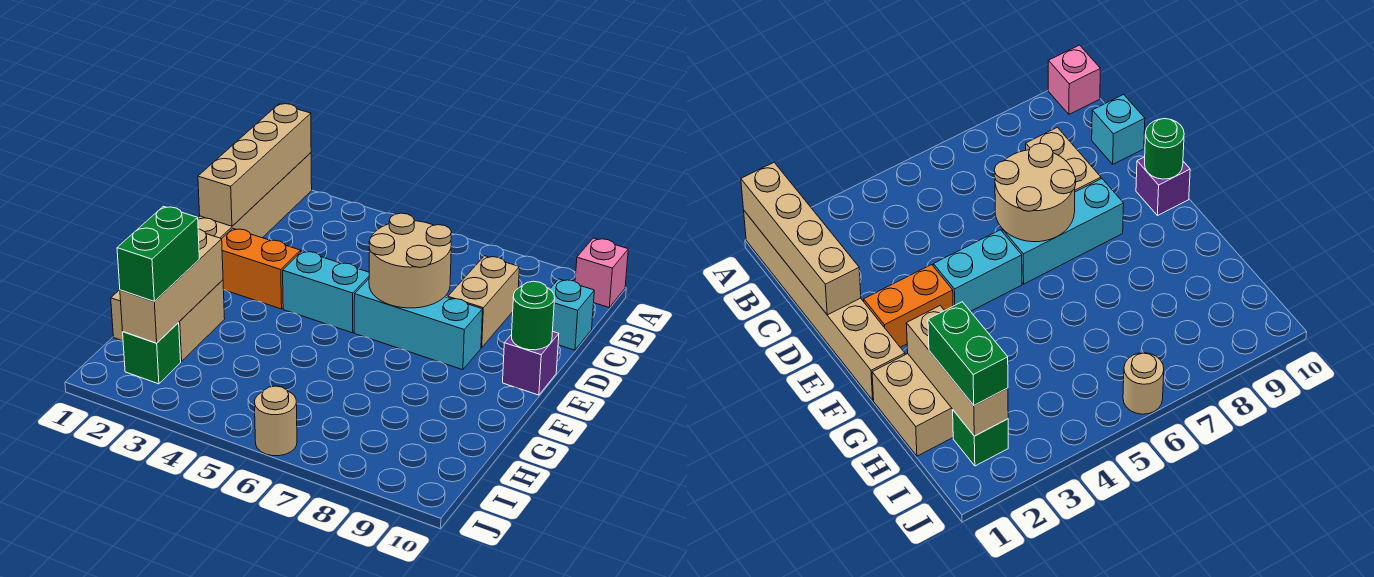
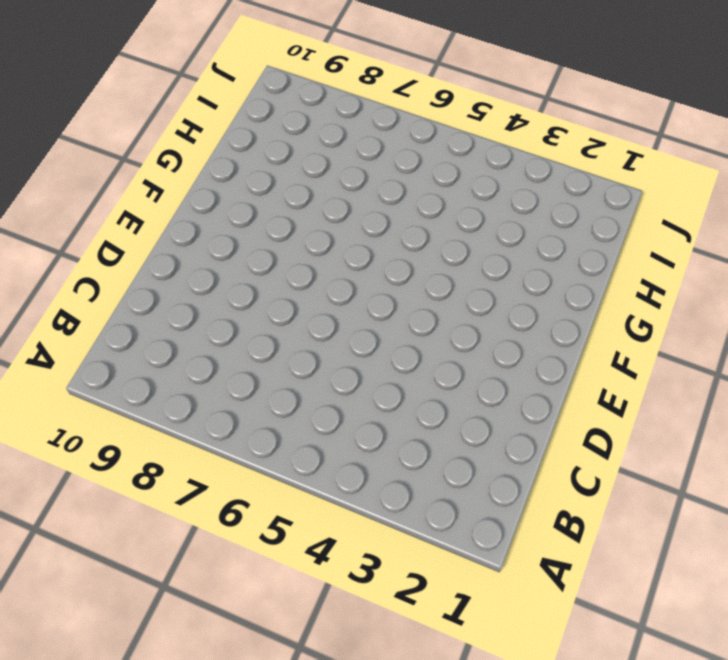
none -> tan 1x6 brick [198,153,312,239]
none -> pink 1x1 brick [575,238,628,307]
none -> tan 1x2 brick [448,256,519,348]

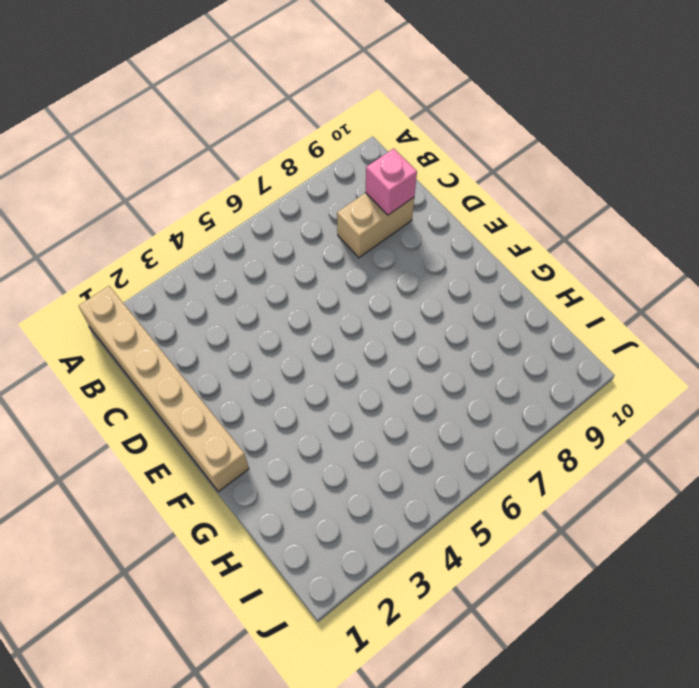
tan 1x2 brick [337,193,414,258] -> tan 1x2 brick turned to [448,256,519,348]
pink 1x1 brick [365,148,417,215] -> pink 1x1 brick moved to [575,238,628,307]
none -> cyan 1x1 brick [550,279,594,350]
none -> orange 1x2 brick [222,228,301,309]
none -> cyan 1x2 brick [283,251,369,333]

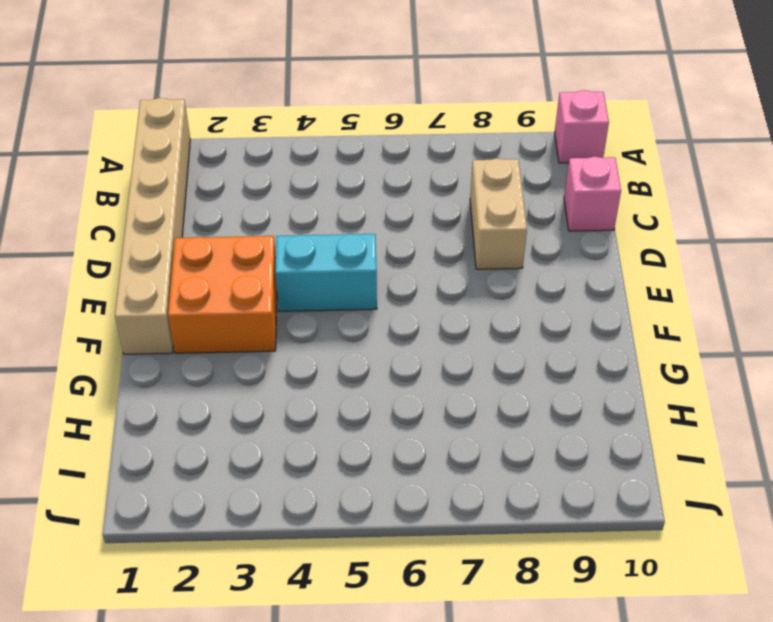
pink 1x1 brick [564,157,621,231] -> cyan 1x1 brick [550,279,594,350]
orange 2x2 brick [168,236,277,353] -> orange 1x2 brick [222,228,301,309]
none -> cyan 1x3 brick [354,279,483,370]
none -> purple 1x1 brick [503,332,559,395]
none -> tan 2x2 brick [111,280,225,361]

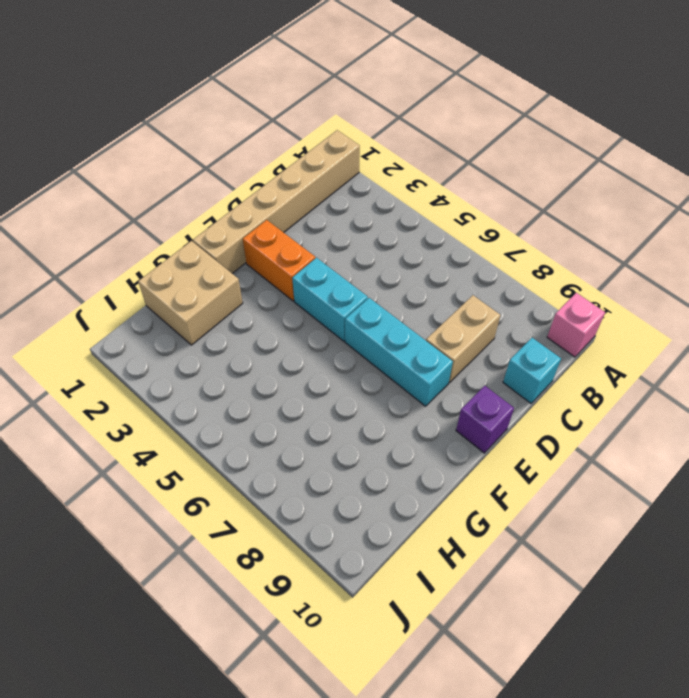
none -> green 1x1 brick [123,323,181,384]
none -> tan 1x1 round brick [254,386,297,456]
none -> tan 1x4 brick [198,104,311,226]

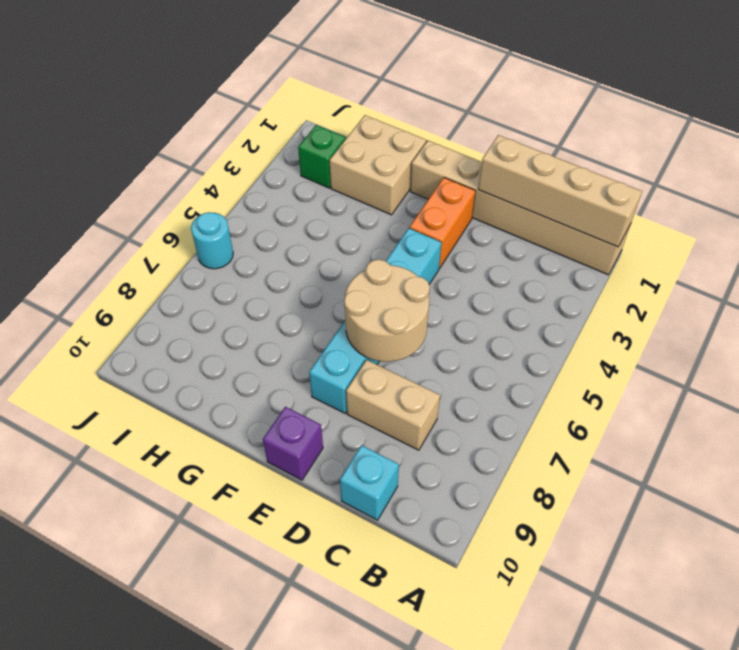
cyan 1x1 round brick [191,212,233,269] -> tan 1x1 round brick [254,386,297,456]
none -> pink 1x1 brick [575,238,628,307]
none -> green 1x1 round brick [512,281,555,350]
none -> tan 1x3 brick [120,229,223,343]

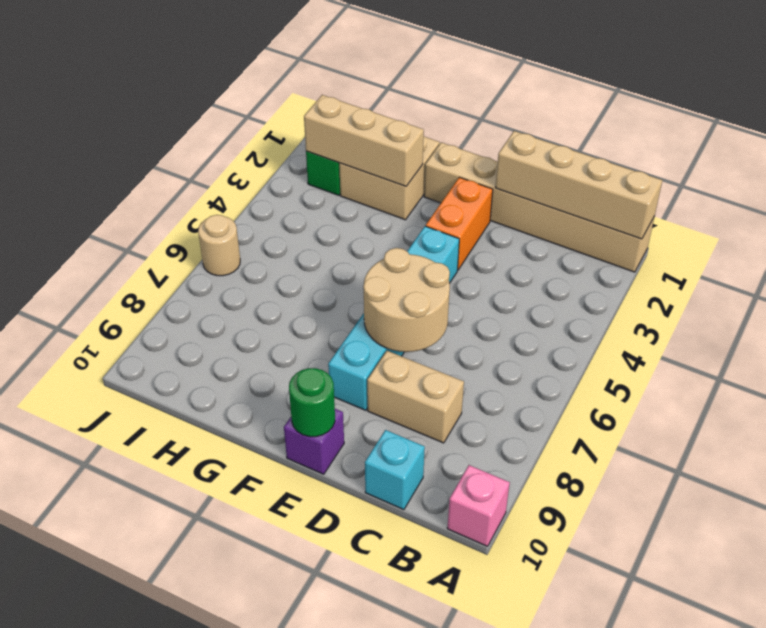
none -> green 1x2 brick [117,206,199,301]

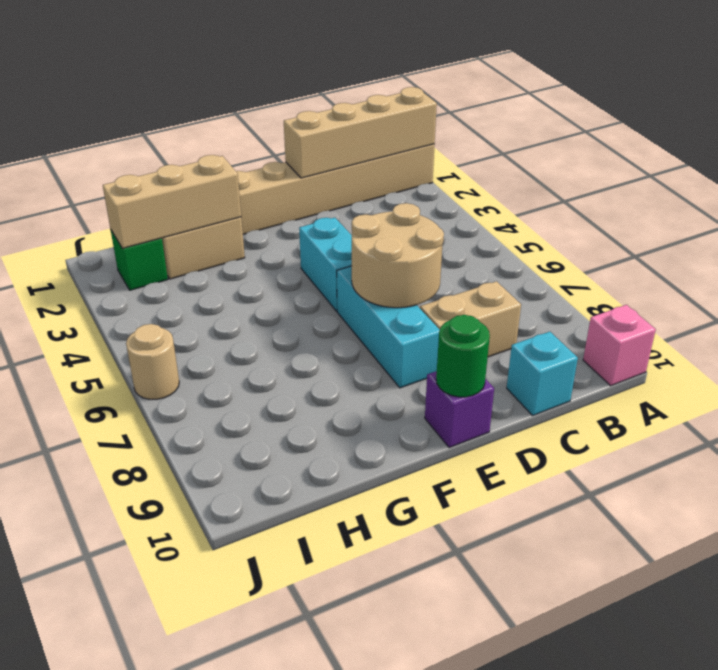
none -> orange 1x2 brick [222,228,301,309]
none -> green 1x2 brick [117,206,199,301]

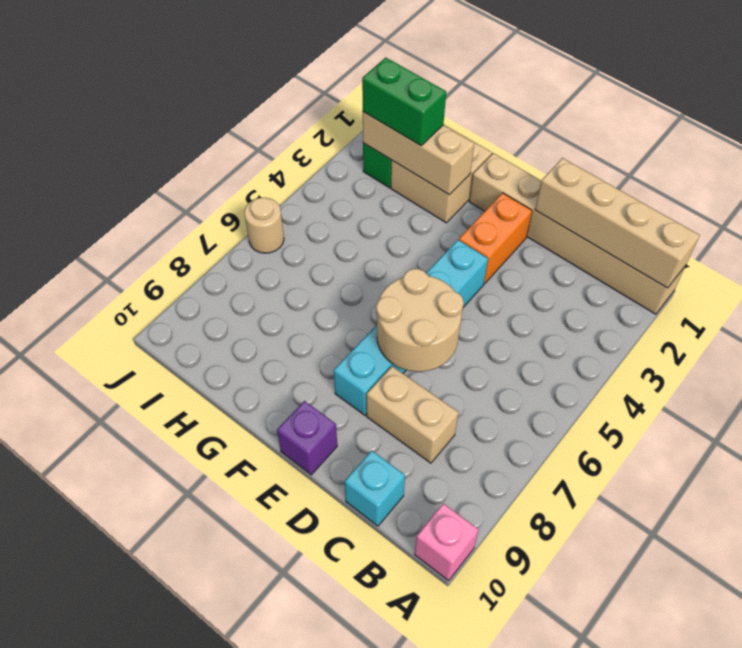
none -> green 1x1 round brick [512,281,555,350]

